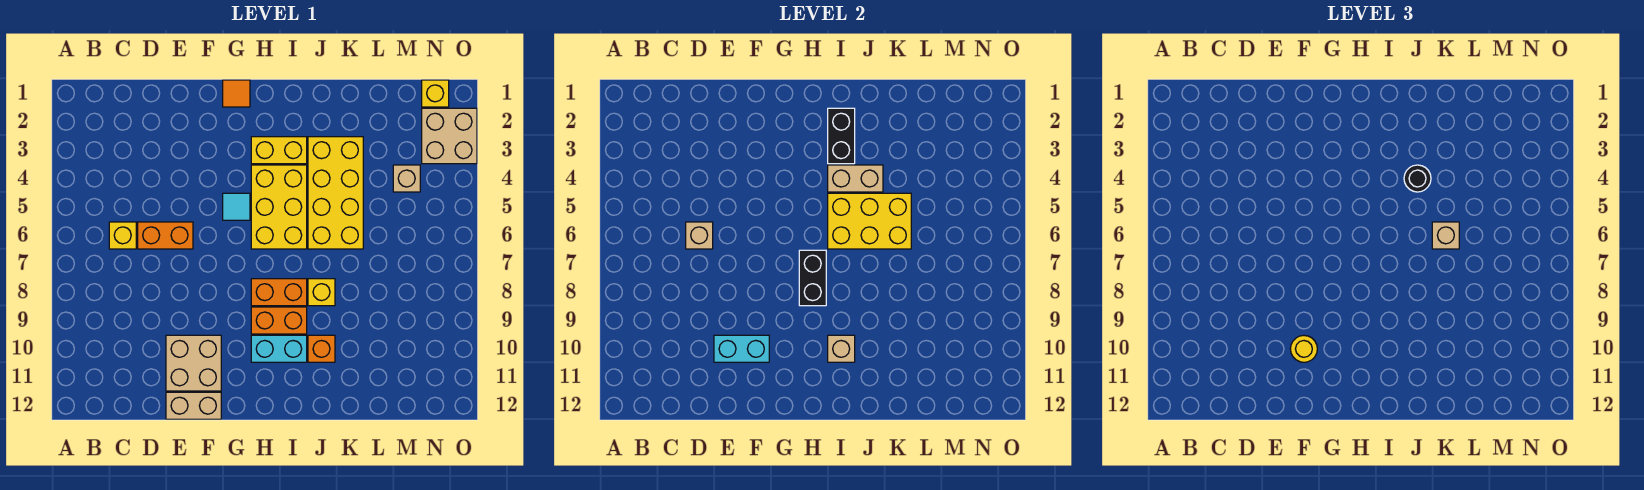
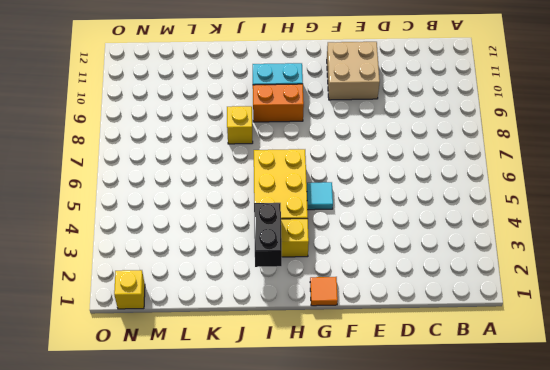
none -> yellow 1x1 brick [109,222,136,249]
none -> orange 1x2 brick [138,222,193,249]
none -> tan 1x2 brick [166,392,221,419]

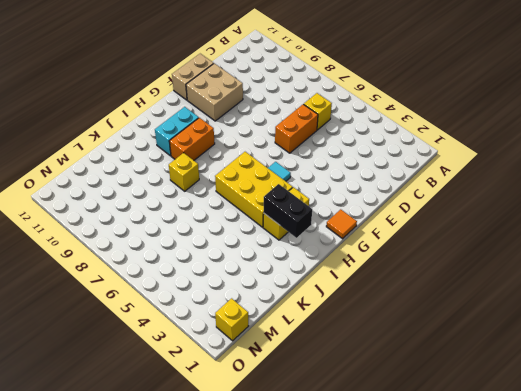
none -> orange 1x2 brick [251,279,307,306]
none -> yellow 2x4 brick [308,137,363,249]
none -> orange 1x1 brick [308,335,335,362]

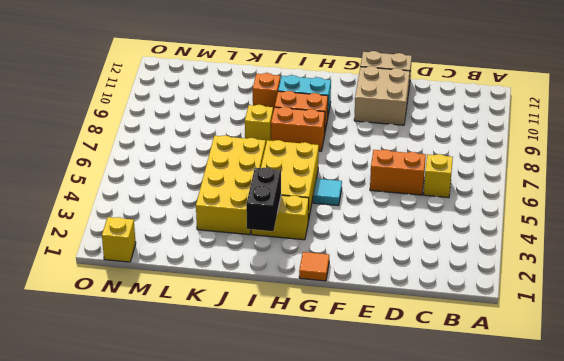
none -> tan 1x1 brick [393,165,420,192]
none -> tan 2x2 brick [422,108,477,164]
none -> tan 1x1 brick [686,222,713,249]

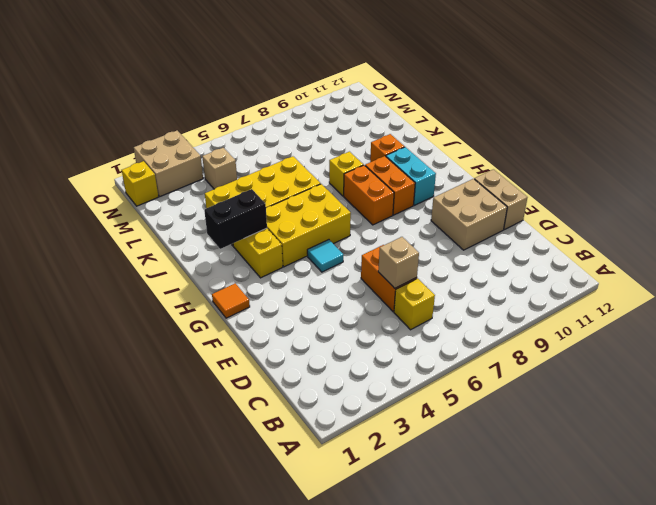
none -> cyan 1x2 brick [714,335,769,362]
none -> black 1x2 brick [799,250,826,306]
none -> tan 1x2 brick [828,165,883,192]

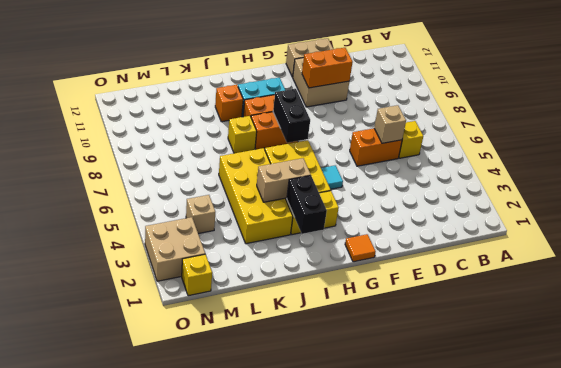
orange 1x2 brick [302,48,353,88] -> cyan 1x2 brick [714,335,769,362]
none -> yellow 2x3 brick [828,193,911,249]
none -> tan 1x1 brick [828,335,855,362]
none -> yellow 1x1 round brick [1290,336,1317,362]

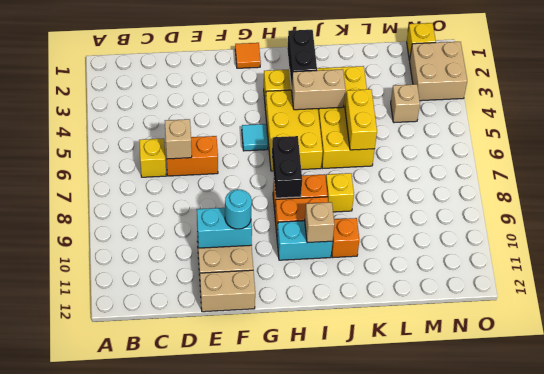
cyan 1x1 round brick [225,189,252,229] -> yellow 1x1 round brick [1290,336,1317,362]
yellow 1x2 brick [345,89,377,150] -> yellow 2x3 brick [828,193,911,249]
none -> black 1x1 round brick [1404,165,1431,192]
none -> tan 1x1 brick [1432,222,1459,249]

